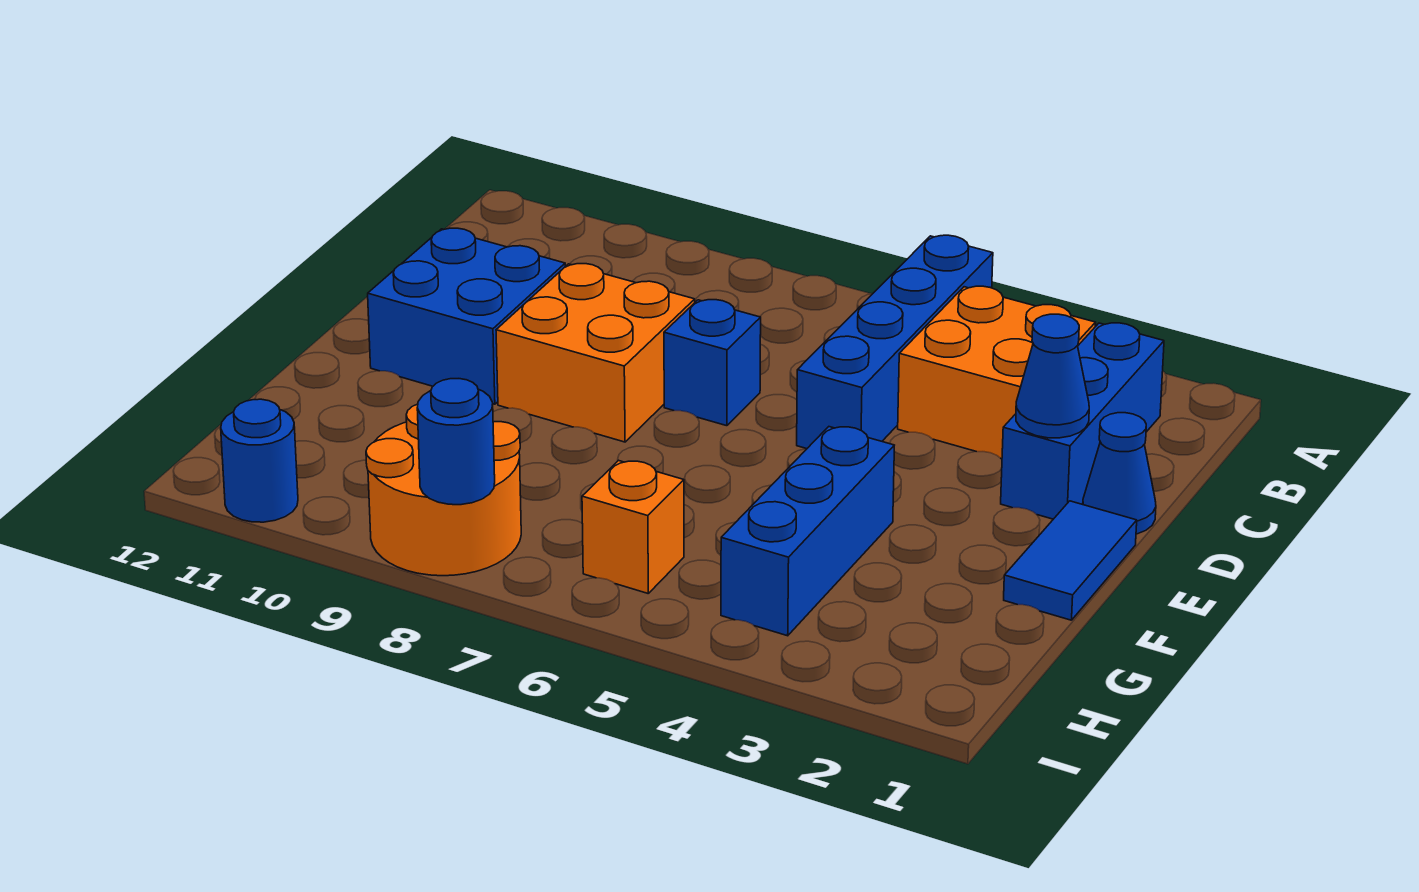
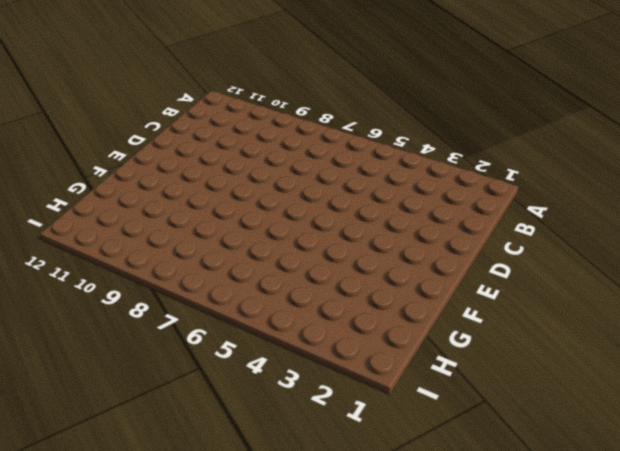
none -> blue 1x4 brick [797,235,993,449]
none -> blue 1x3 brick [1001,323,1164,519]
none -> orange 2x2 brick [898,286,1096,459]

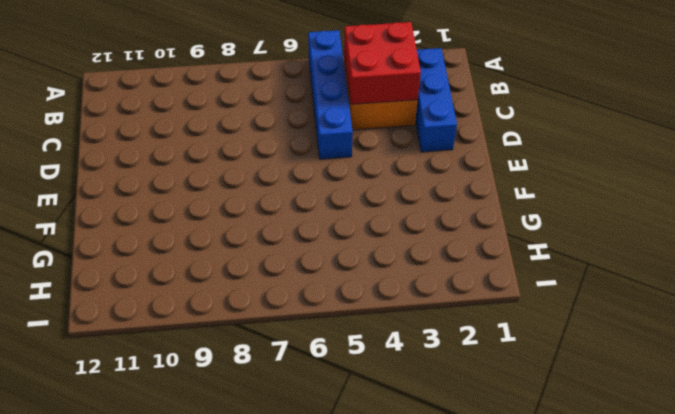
red 2x2 brick [344,22,421,104] -> none
none -> blue 1x1 cone [1083,413,1156,534]
none -> blue 1x1 brick [664,300,761,426]
none -> orange 2x2 brick [496,264,695,442]

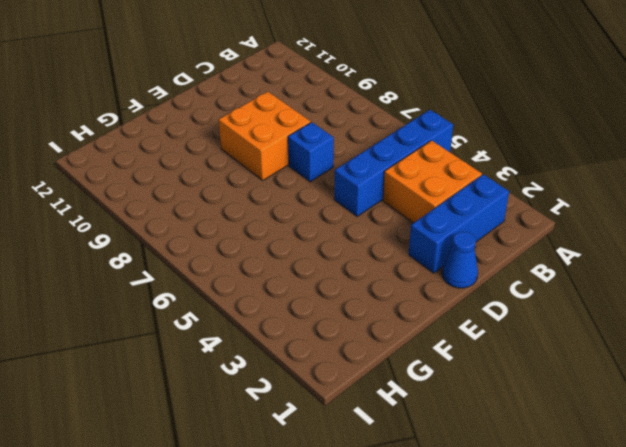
none -> blue 2x2 brick [368,228,565,404]
none -> blue 1x2 tile [1004,501,1137,620]
none -> blue 1x3 brick [721,427,894,636]

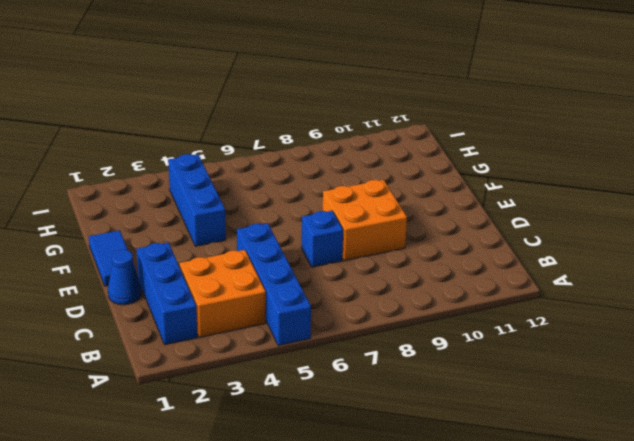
none -> blue 2x2 brick [368,228,565,404]
none -> orange 1x1 brick [582,460,684,593]
none -> orange 2x2 round brick [366,404,521,576]

